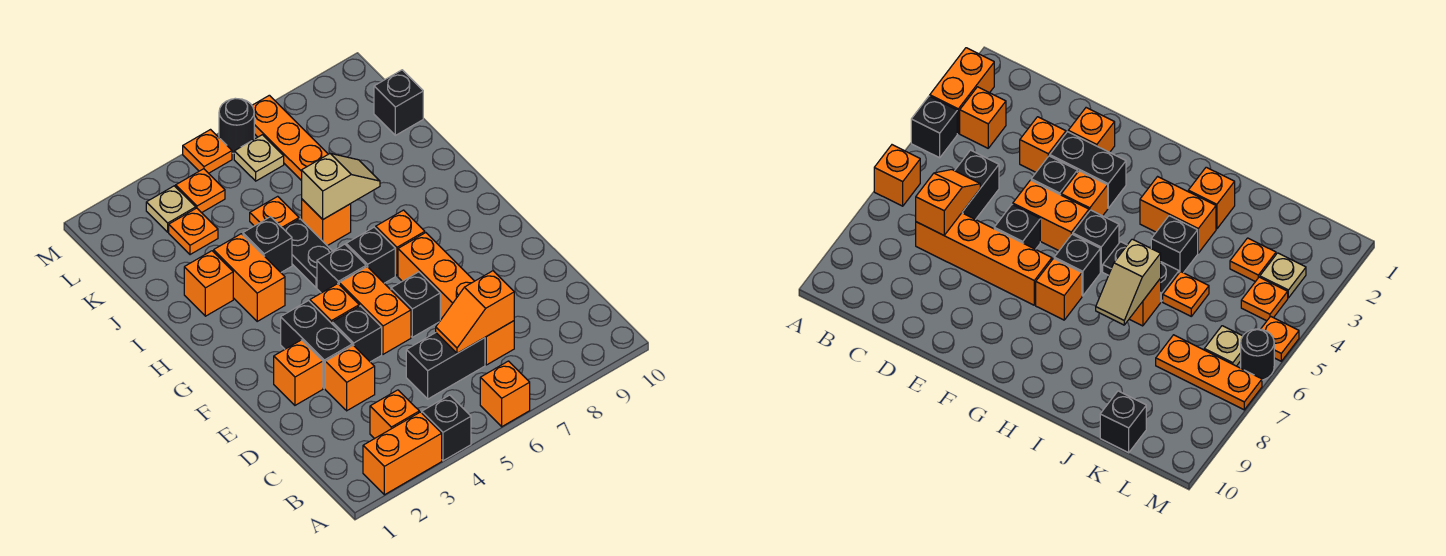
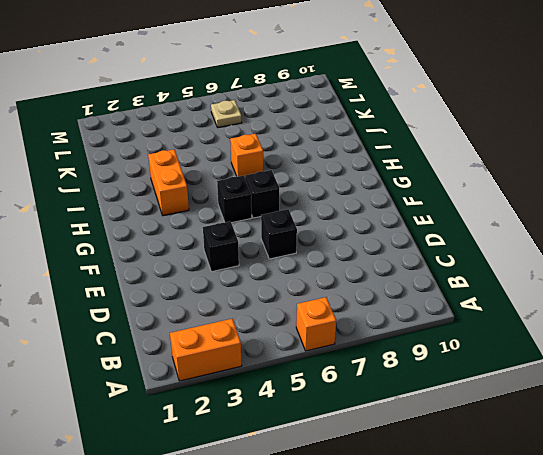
none -> black 1x1 brick [422,395,471,461]
none -> orange 1x1 brick [370,390,419,439]
none -> black 1x2 brick [406,333,485,399]
none -> orange 1x4 brick [398,233,514,365]

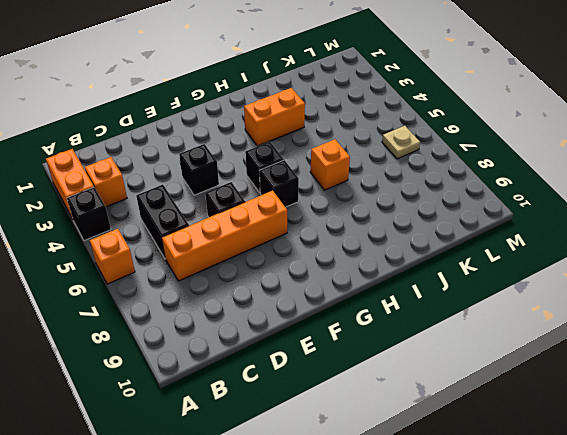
none -> orange 1x1 brick [325,345,375,411]
none -> orange 1x1 brick [274,340,323,405]
none -> black 1x2 brick [281,301,352,388]
none -> orange 1x2 brick [339,267,411,354]

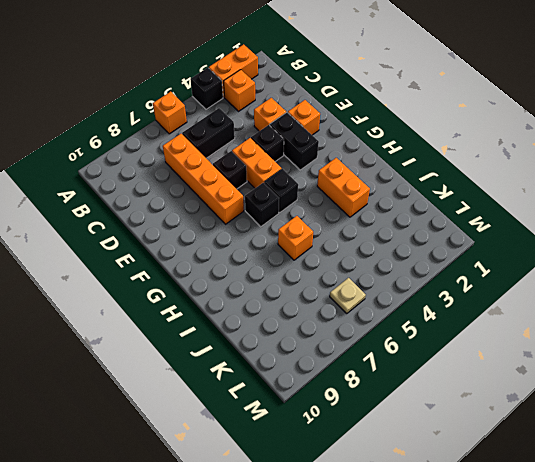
none -> orange 1x1 brick [310,284,359,323]
none -> orange 1x1 brick [376,210,425,276]
none -> black 1x2 plate [283,219,332,287]
none -> orange 1x1 brick [184,251,233,316]

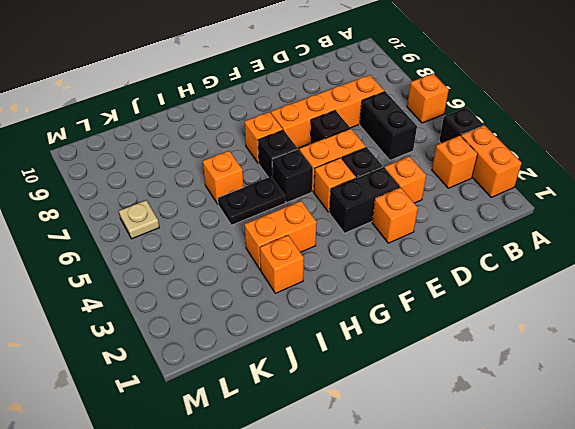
none -> black 1x1 brick [243,217,292,272]
none -> orange 1x1 plate [250,196,299,228]
none -> orange 1x1 plate [169,208,218,255]
none -> orange 1x3 plate [252,95,328,181]

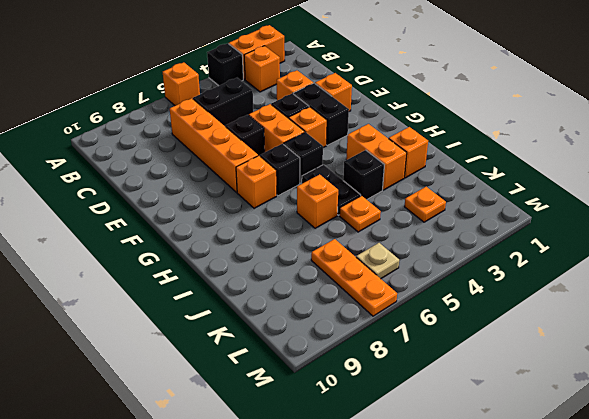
none -> black 1x1 brick [374,70,423,135]
none -> tan 1x1 plate [146,186,196,232]
none -> orange 1x1 plate [176,169,225,213]
none -> orange 1x1 plate [183,130,232,173]

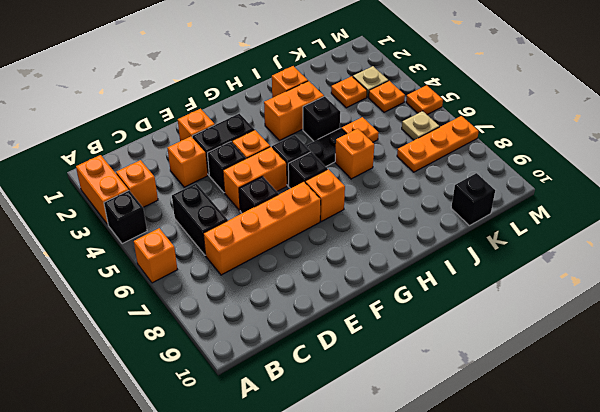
none -> black 1x1 round brick [219,98,254,153]
none -> orange 1x2 slope [436,271,514,353]
none -> tan 1x2 slope [302,153,380,219]

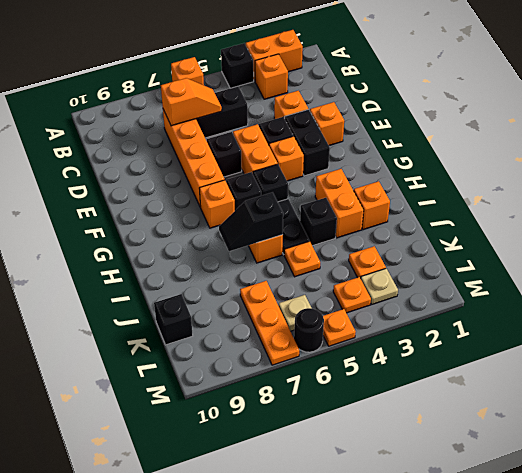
black 1x2 slope [219,192,283,251] -> tan 1x2 slope [302,153,380,219]

